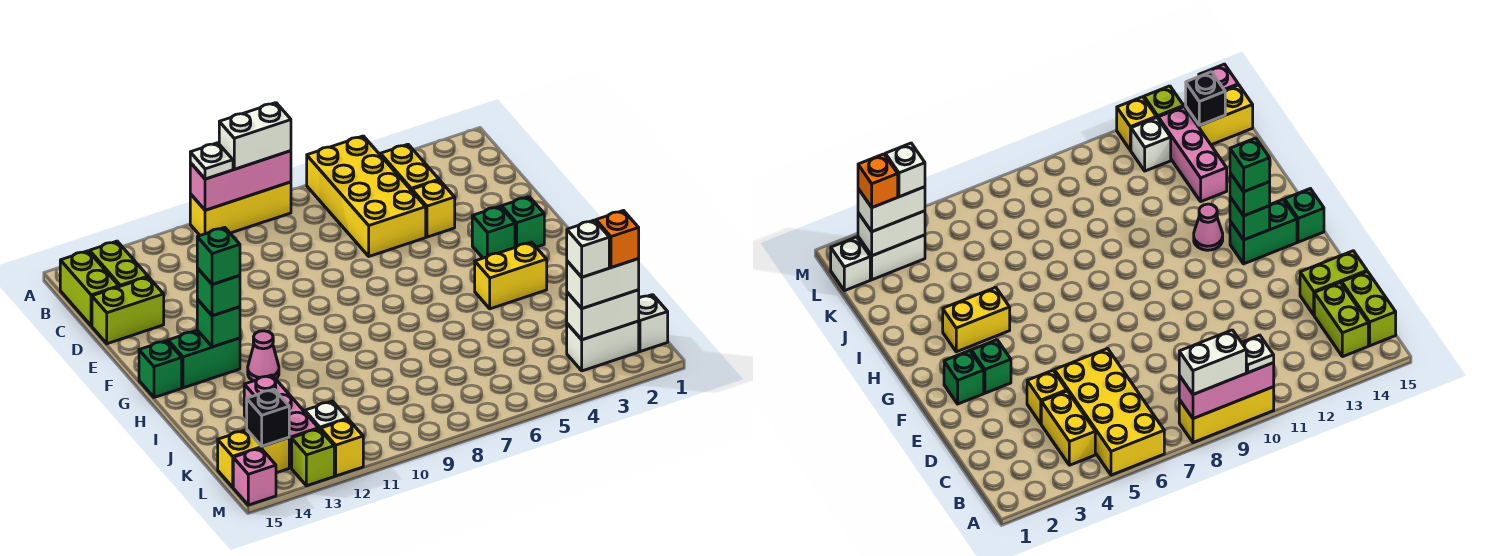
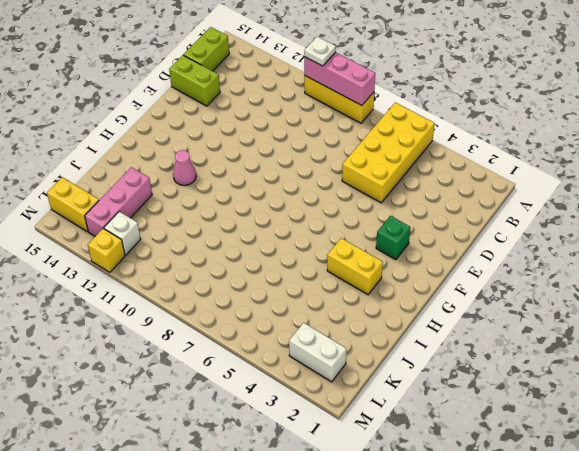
none -> yellow 1x2 brick [381,144,439,191]
none -> lime 1x2 brick [90,241,148,287]
none -> yellow 1x1 brick [412,180,455,237]
none -> green 1x1 brick [502,197,544,247]

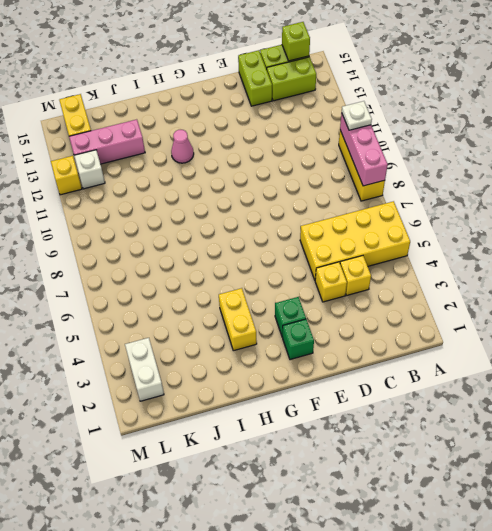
lime 1x1 brick [282,22,310,61] -> lime 1x1 brick moved to [292,429,334,486]
yellow 1x1 brick [340,256,371,295] -> yellow 1x2 brick [381,144,439,191]
none -> green 1x2 brick [168,330,240,388]
none -> green 1x1 brick [139,341,182,397]
none -> white 1x1 brick [639,295,668,352]
none -> pink 1x1 brick [233,448,276,505]

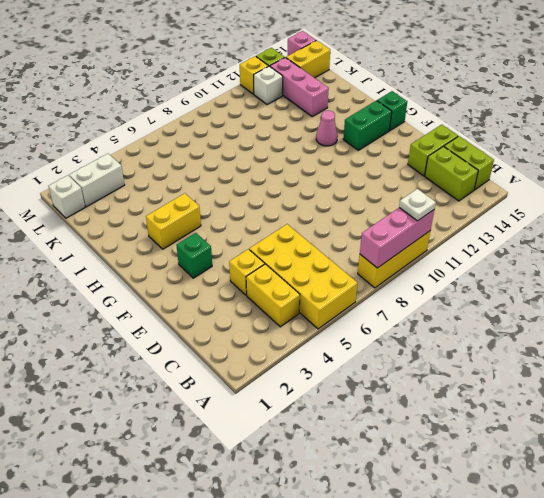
none -> green 1x1 brick [502,197,544,247]
none -> green 1x1 brick [197,299,240,347]
none -> white 1x2 brick [567,290,639,340]
none -> black 1x1 brick [246,389,289,446]

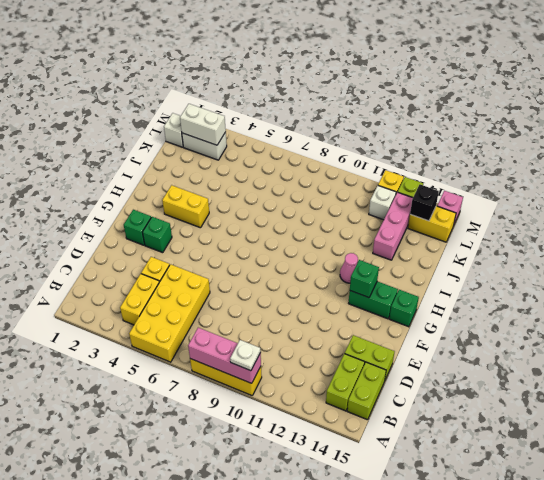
none -> white 1x2 brick [219,103,291,169]
none -> green 1x1 brick [197,268,240,316]
none -> white 1x2 brick [567,259,639,308]
none -> green 1x1 brick [197,227,240,285]

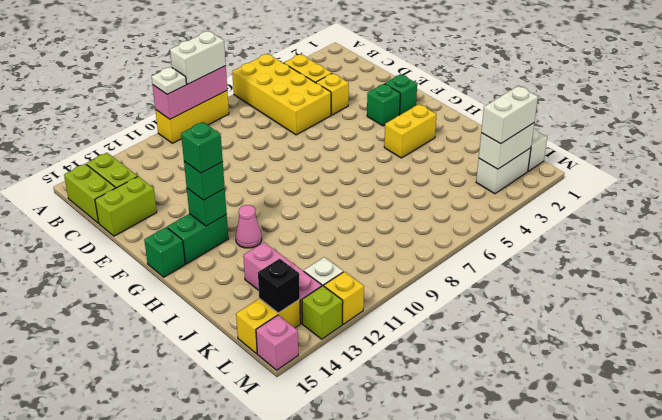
none -> orange 1x1 brick [596,211,639,268]
none -> white 1x1 brick [567,220,609,277]

